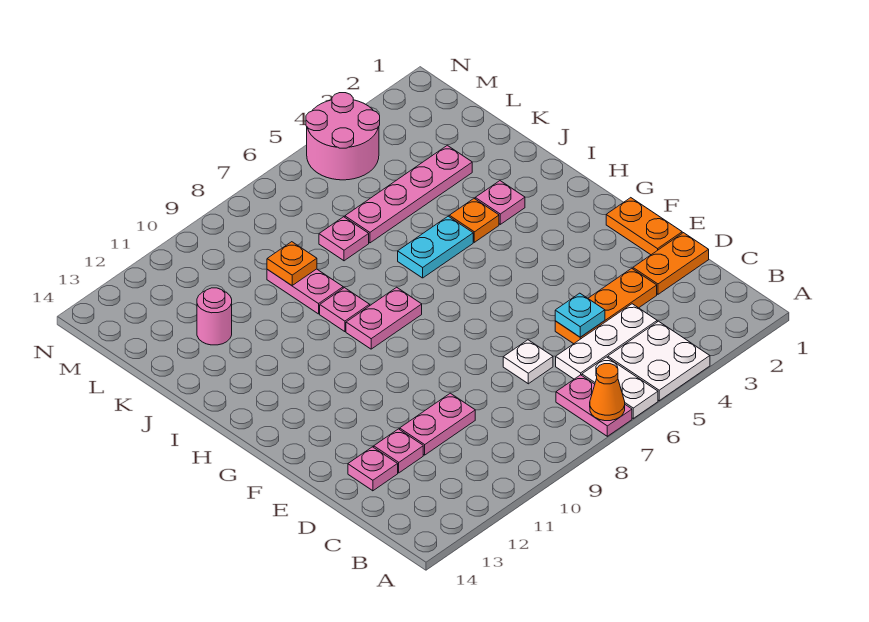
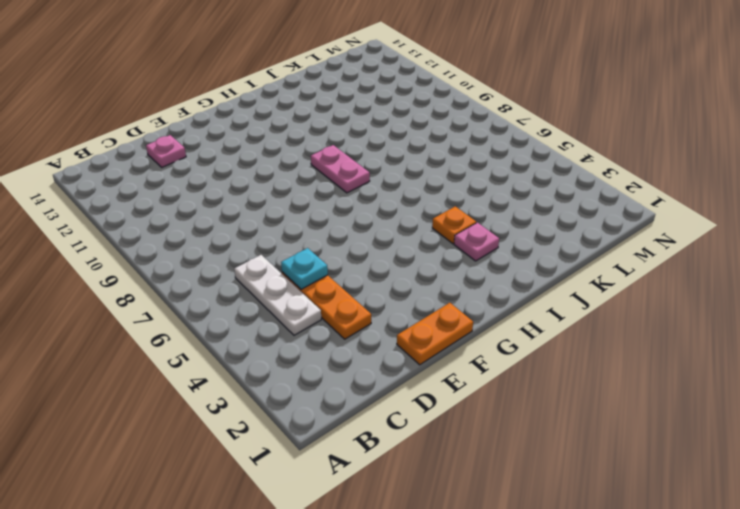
none -> white 2x2 plate [608,321,710,401]
none -> white 1x2 plate [582,357,658,418]
none -> pink 1x2 plate [556,375,632,436]

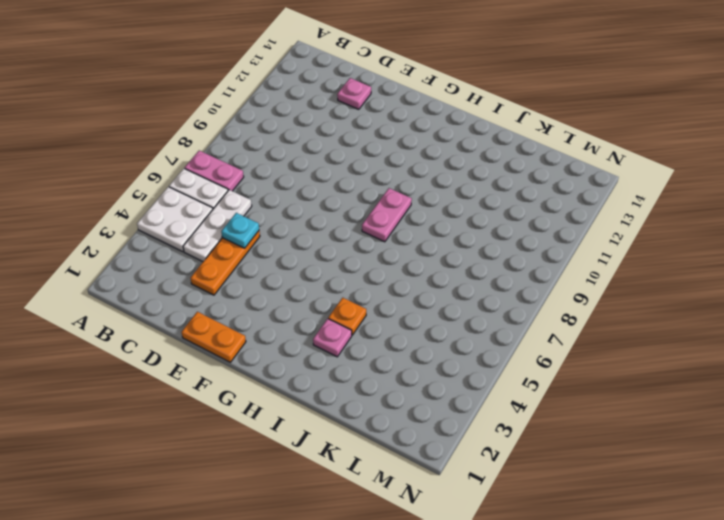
none -> orange 1x2 plate [633,233,709,294]
none -> white 1x1 plate [503,340,553,384]
none -> pink 1x2 plate [400,393,475,455]

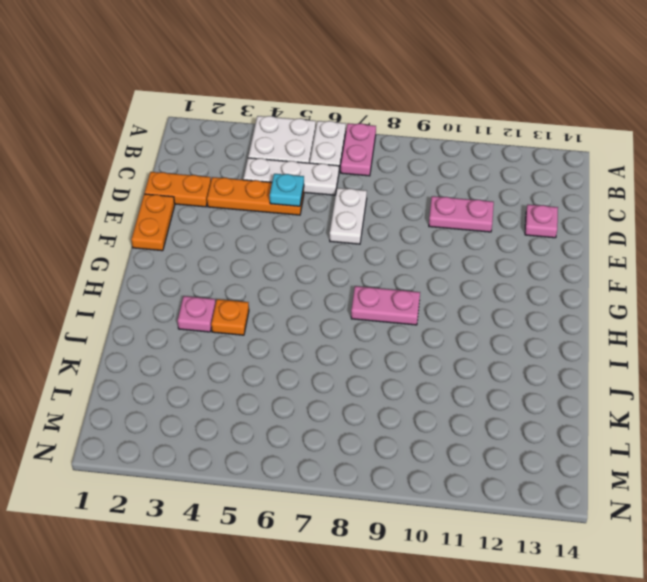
white 1x2 plate [330,188,367,244] -> white 1x1 plate [503,340,553,384]
none -> pink 1x1 plate [374,429,423,473]
none -> cyan 1x2 plate [398,216,473,278]
none -> pink 1x1 plate [320,288,370,332]

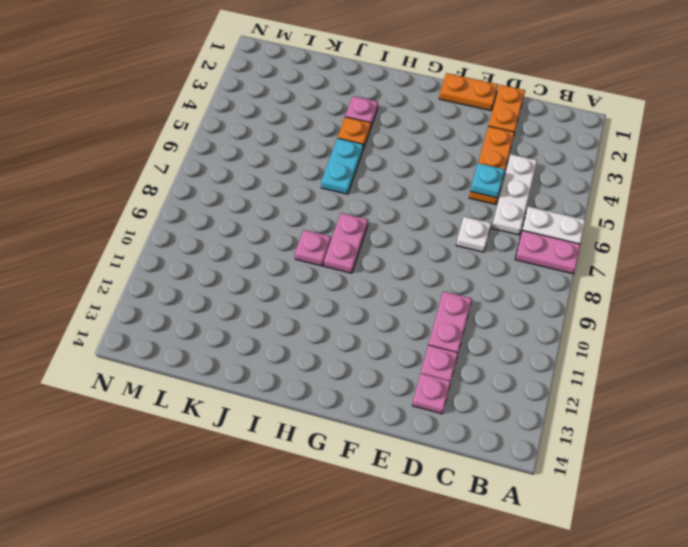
none -> white 2x2 plate [608,321,710,401]
none -> pink 1x2 plate [267,269,343,314]
none -> pink 1x4 plate [345,145,472,243]

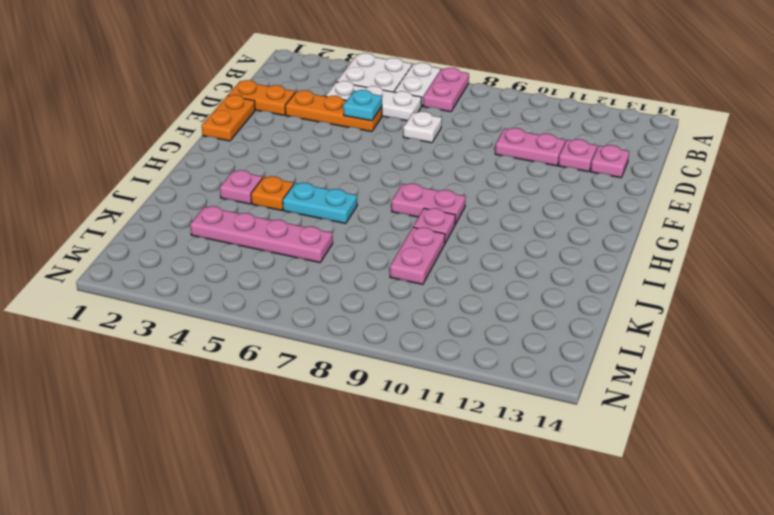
none -> pink 1x1 plate [319,217,369,261]
none -> pink 1x1 round brick [197,288,232,345]
none -> pink 2x2 round brick [306,93,380,180]

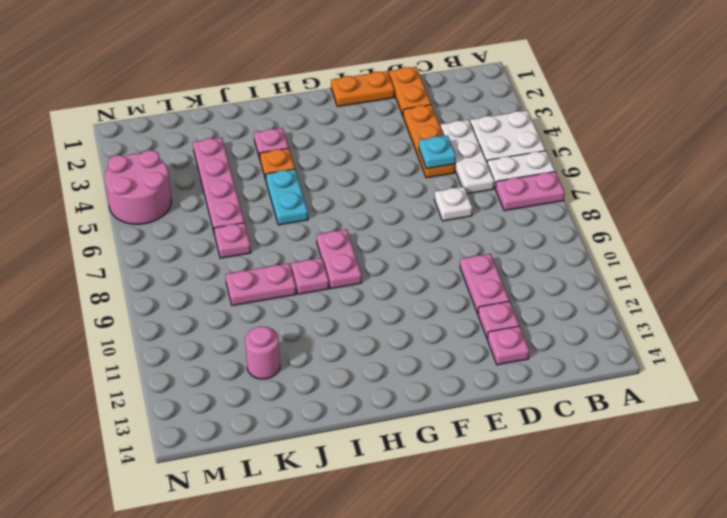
none -> orange 1x1 cone [590,364,625,421]
none -> orange 1x1 plate [267,242,317,285]

